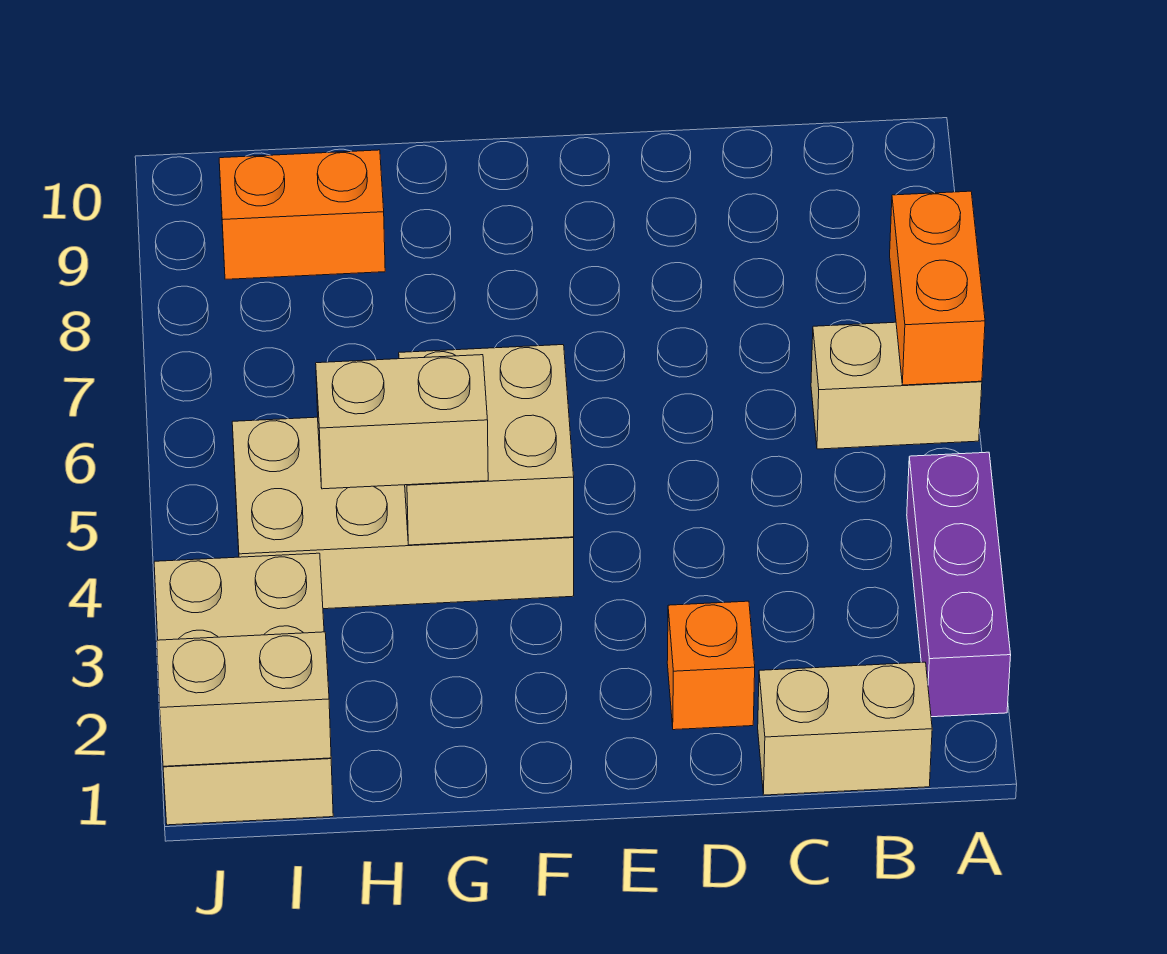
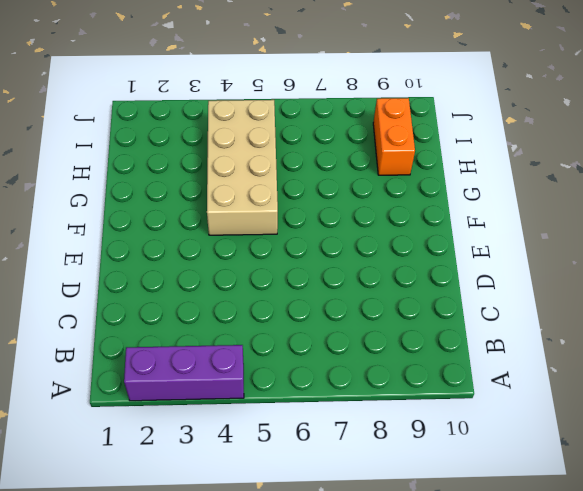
none -> tan 1x2 brick [811,322,982,449]
none -> tan 1x2 brick [758,662,932,795]

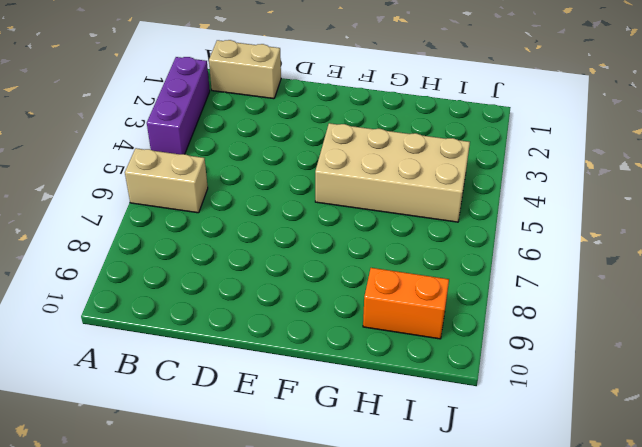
none -> orange 1x1 brick [667,601,755,730]
none -> tan 2x3 brick [154,553,333,825]

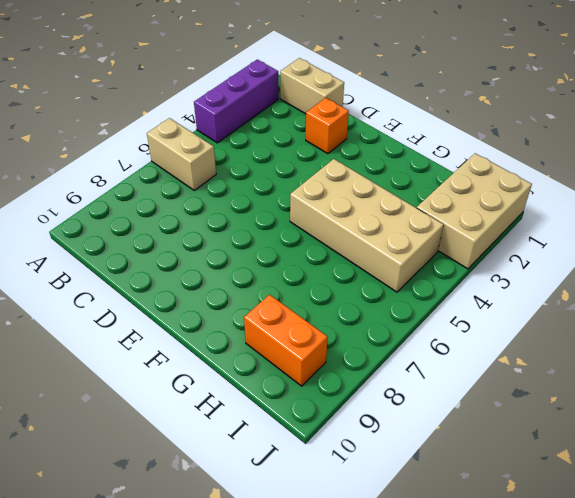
none -> orange 1x2 brick [890,191,985,385]
none -> tan 2x2 brick [399,345,574,545]

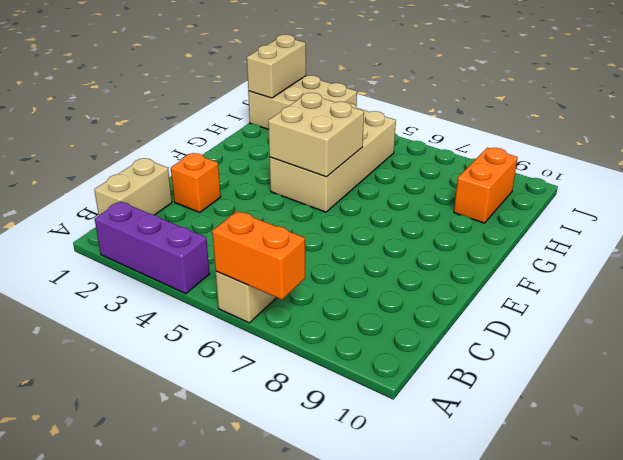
none -> tan 1x2 brick [316,355,488,489]

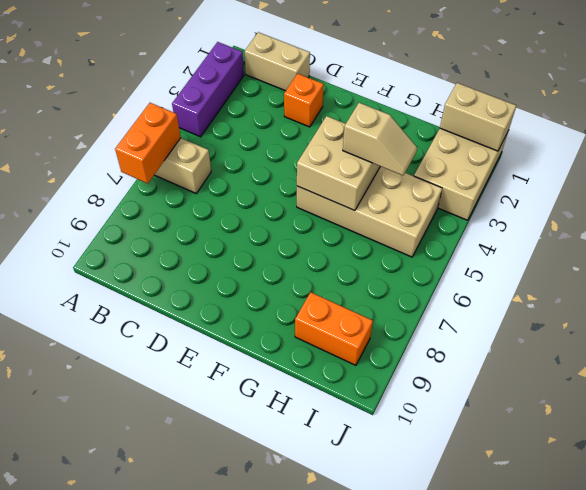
tan 1x2 slope [343,103,417,175] -> tan 1x2 brick [316,355,488,489]

